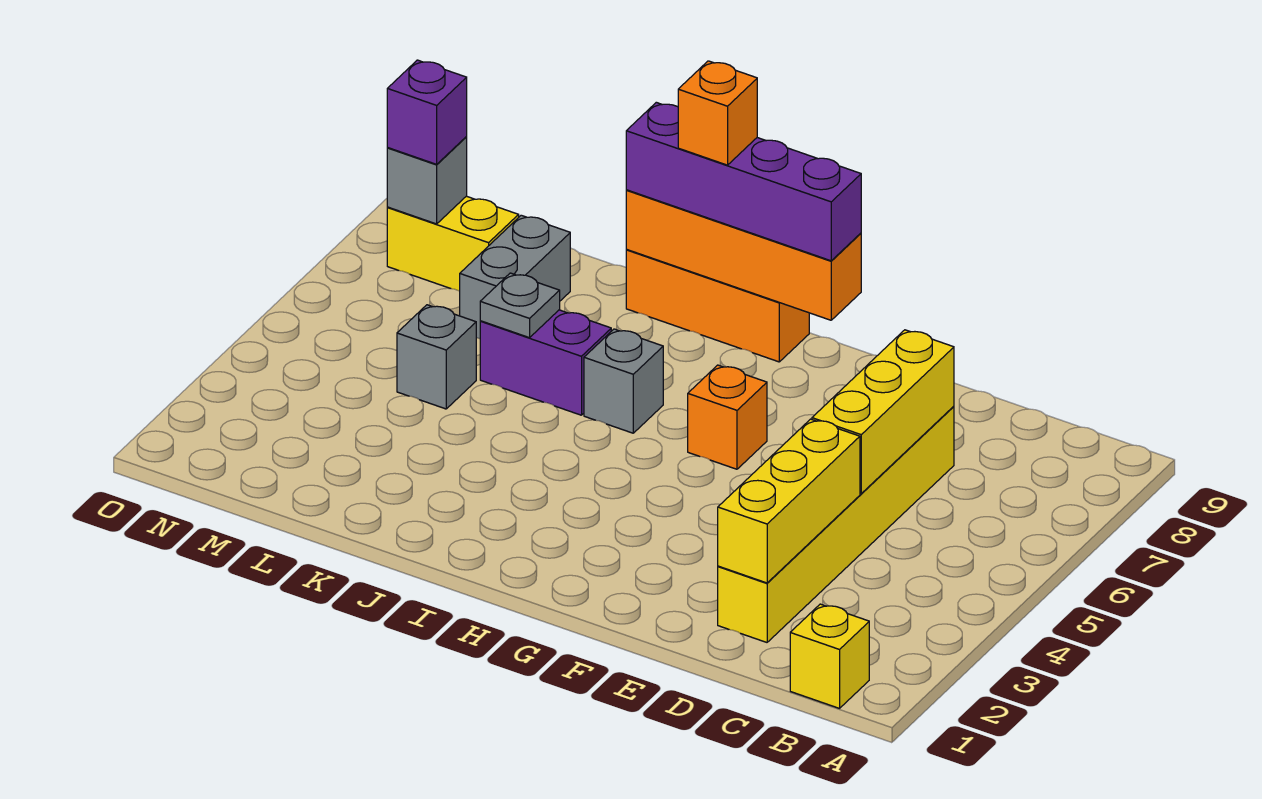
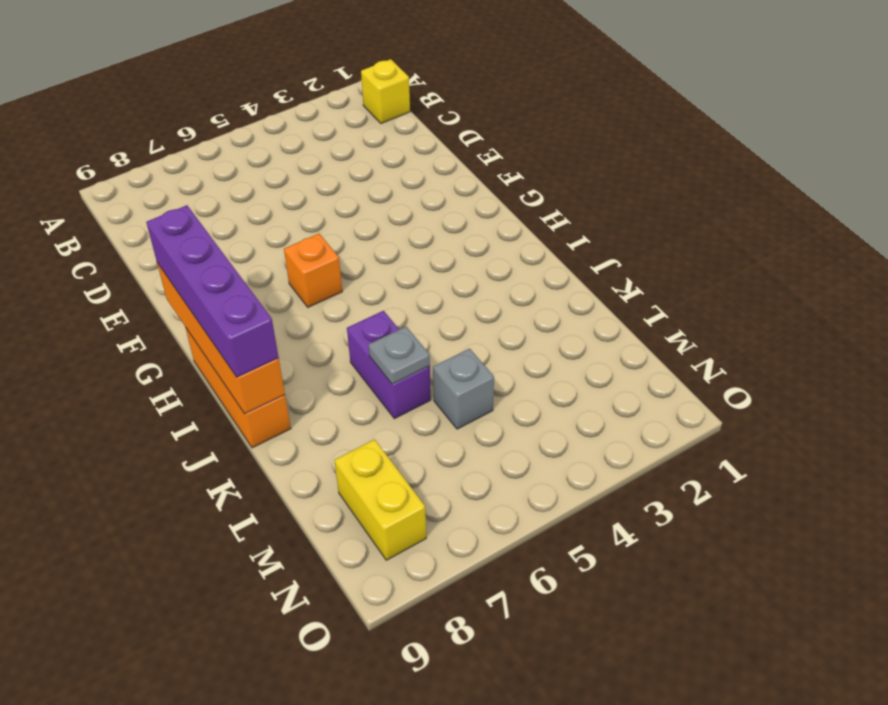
none -> yellow 1x6 brick [718,406,954,642]
none -> grey 1x1 brick [584,329,663,433]
none -> grey 1x2 brick [460,215,570,339]

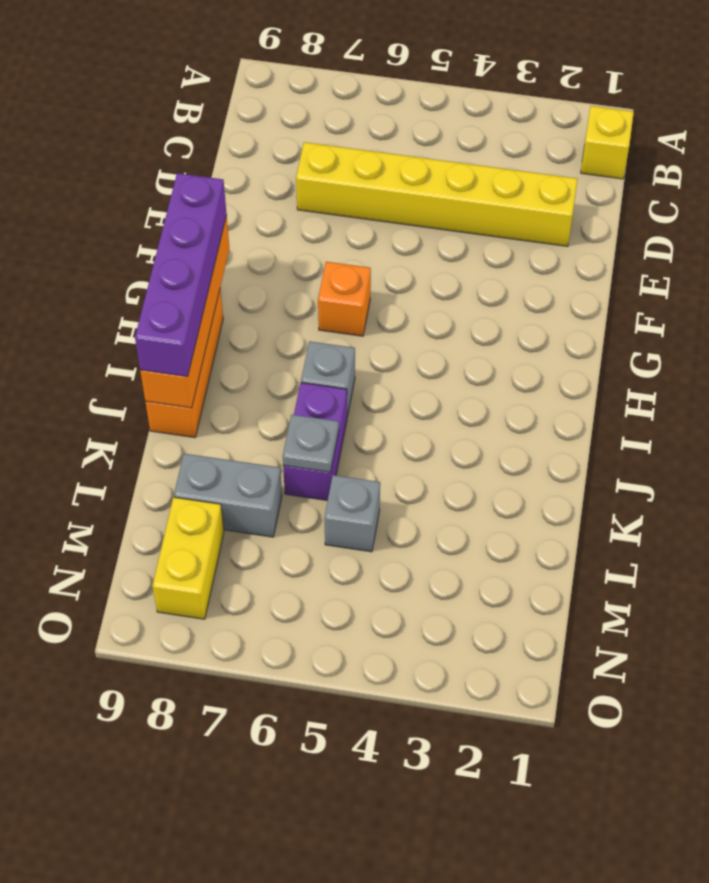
none -> yellow 1x3 brick [718,419,860,583]
none -> yellow 1x3 brick [812,330,954,493]
none -> grey 1x1 brick [387,137,467,224]

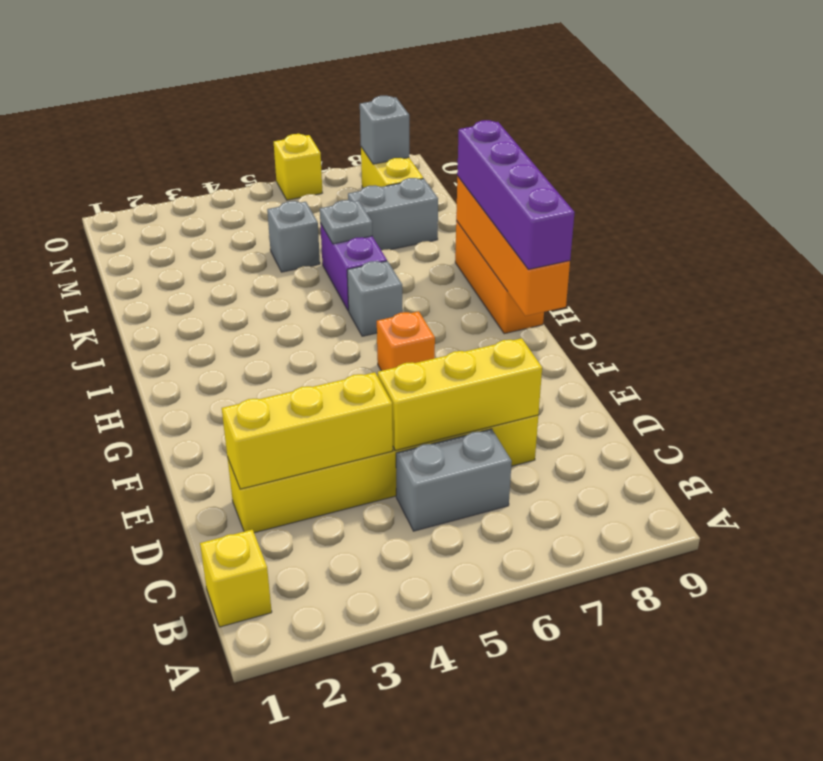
grey 1x2 brick [396,429,512,531] -> none
yellow 1x1 brick [274,134,322,200] -> none
none -> purple 1x1 brick [387,60,467,164]
none -> orange 1x1 brick [678,61,757,165]

